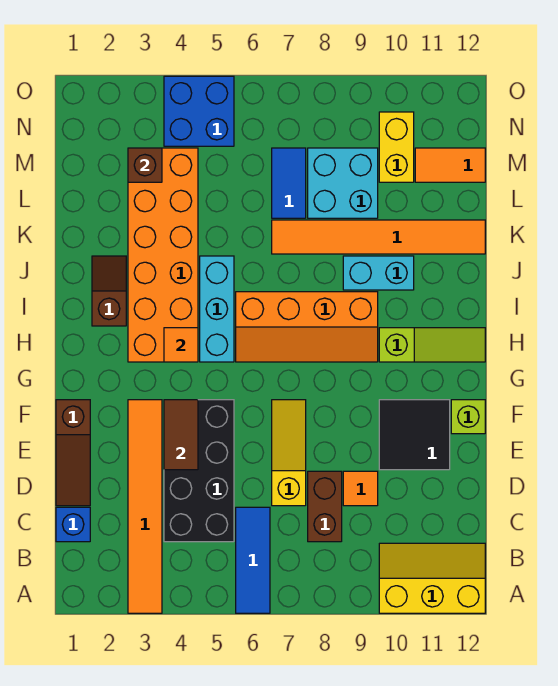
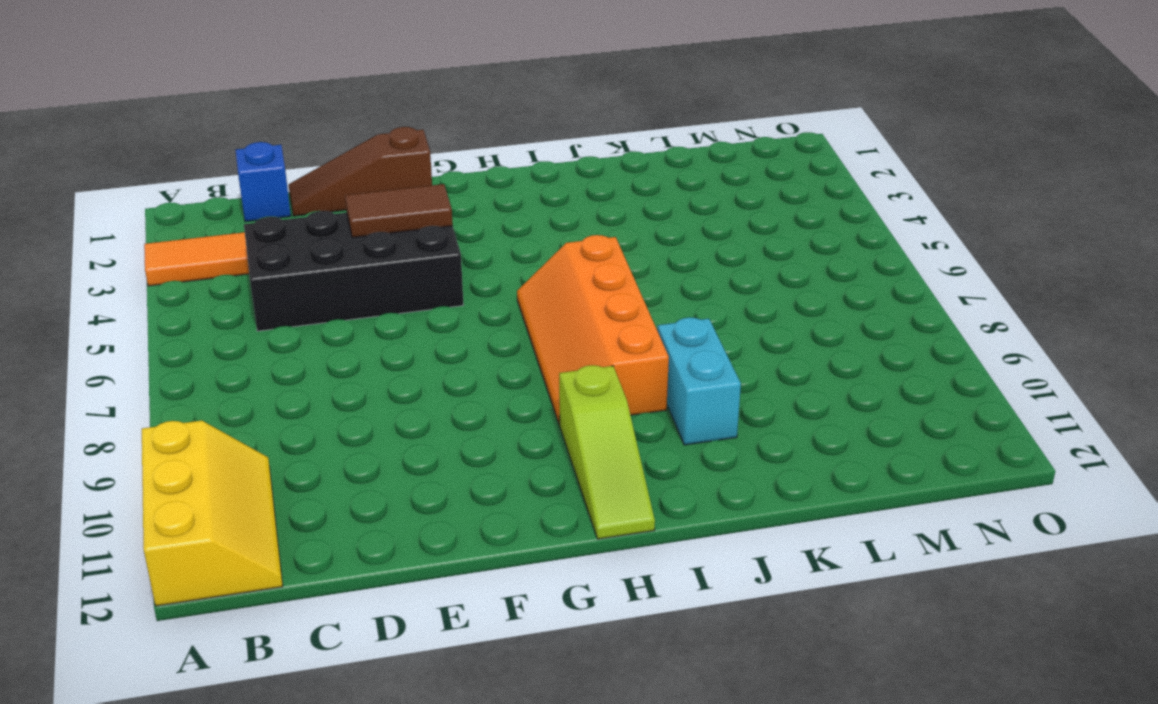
none -> blue 1x3 tile [236,507,270,613]
none -> brown 1x2 brick [308,471,342,542]
none -> yellow 1x3 slope [272,400,306,506]

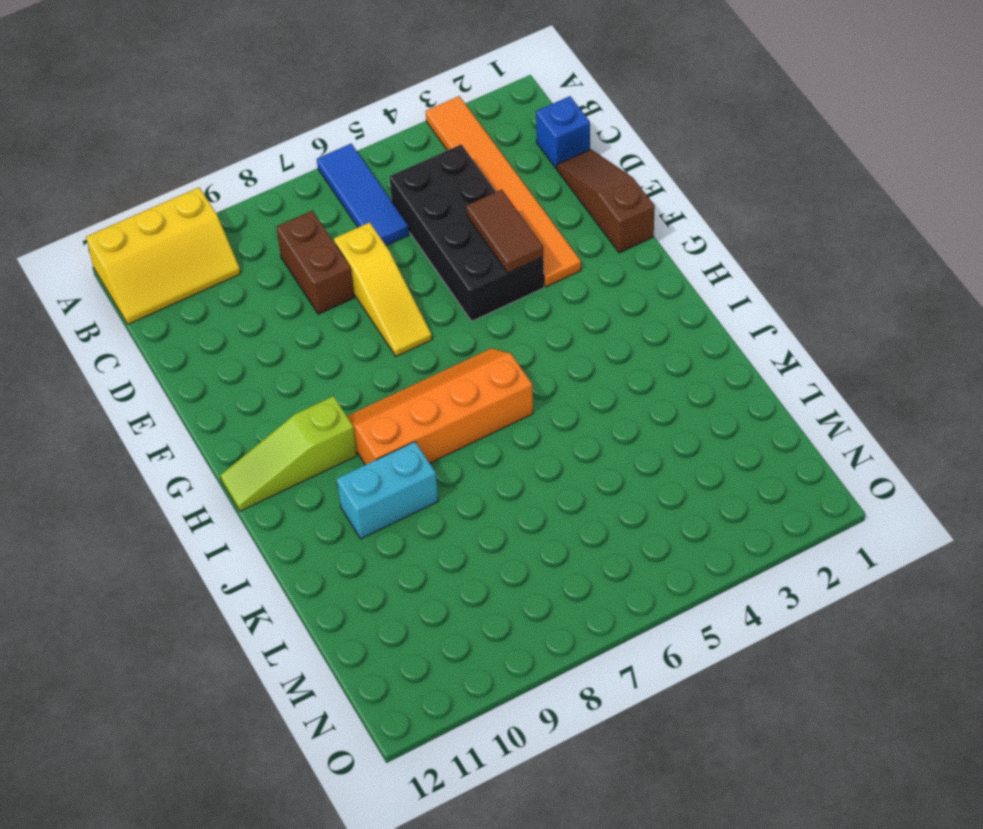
none -> orange 1x1 tile [343,471,378,506]
none -> black 2x2 tile [379,400,450,470]
none -> lime 1x1 brick [451,400,485,434]

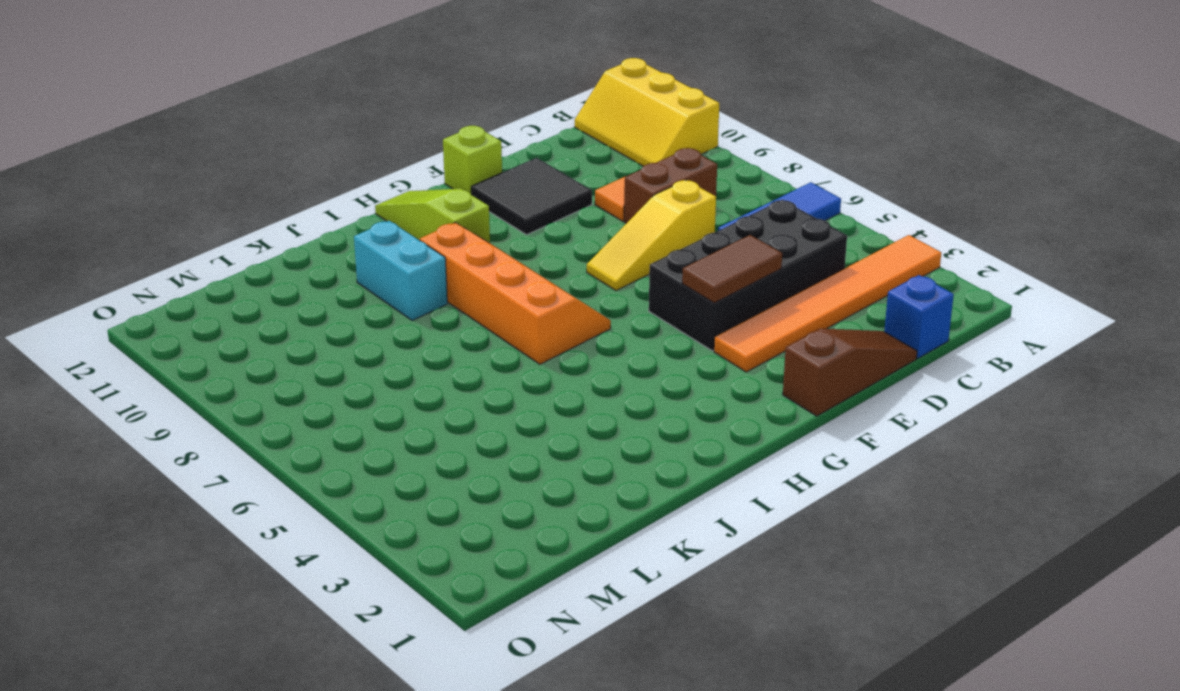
none -> orange 2x6 brick [128,148,198,362]
none -> cyan 1x3 brick [200,256,234,362]
none -> brown 1x2 slope [92,256,126,326]

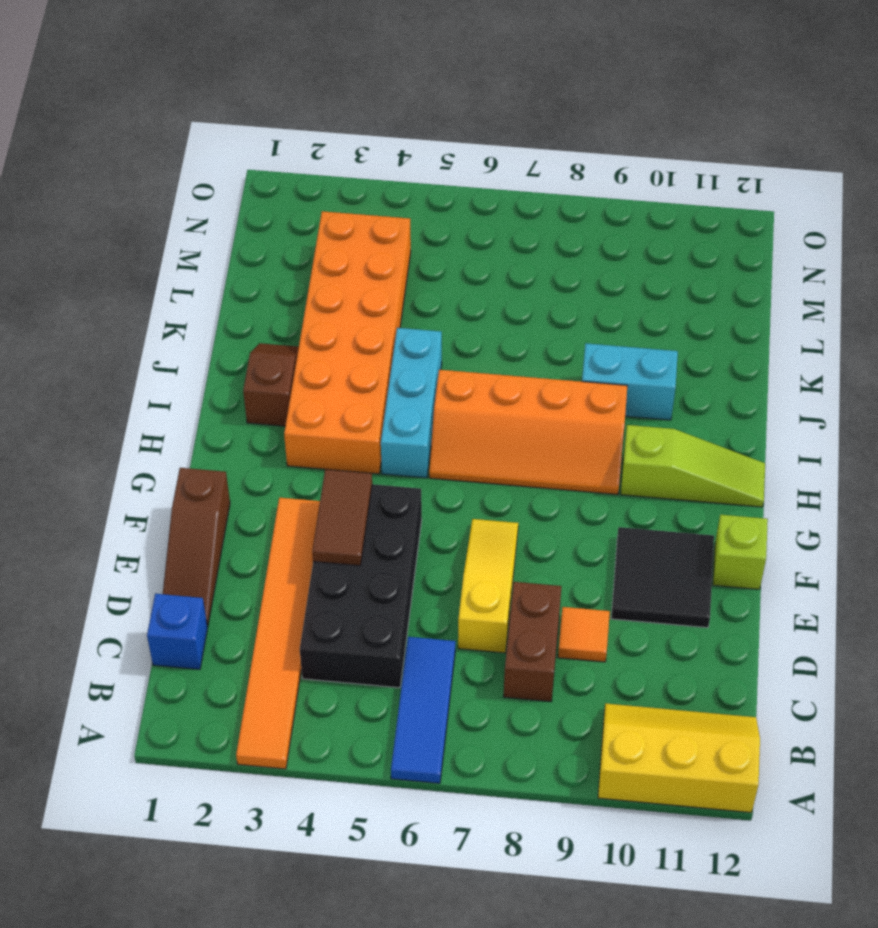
none -> orange 1x6 tile [272,220,485,254]
none -> blue 1x2 tile [272,148,306,218]
none -> cyan 2x2 brick [308,148,378,218]

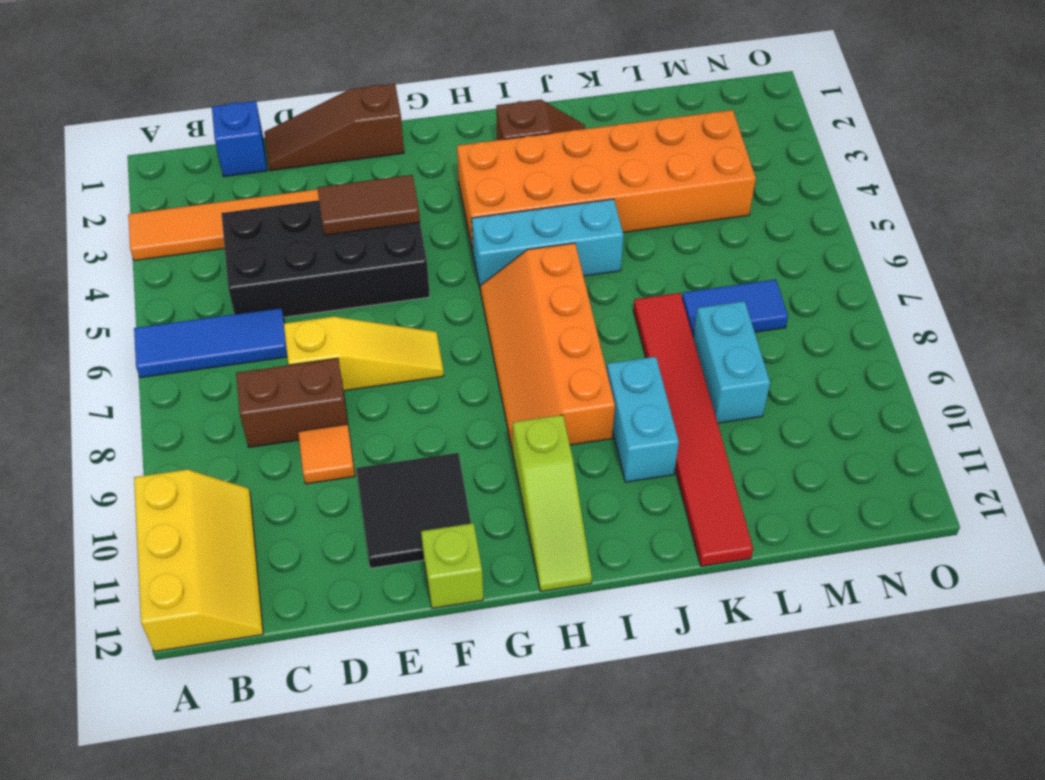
red 1x6 tile [633,293,753,566] -> orange 1x6 tile [272,220,485,254]
cyan 1x2 brick [693,301,770,423] -> cyan 2x2 brick [308,148,378,218]
none -> yellow 1x2 brick [379,112,414,182]
none -> orange 1x2 tile [415,148,485,182]
none -> blue 2x2 brick [164,76,234,146]

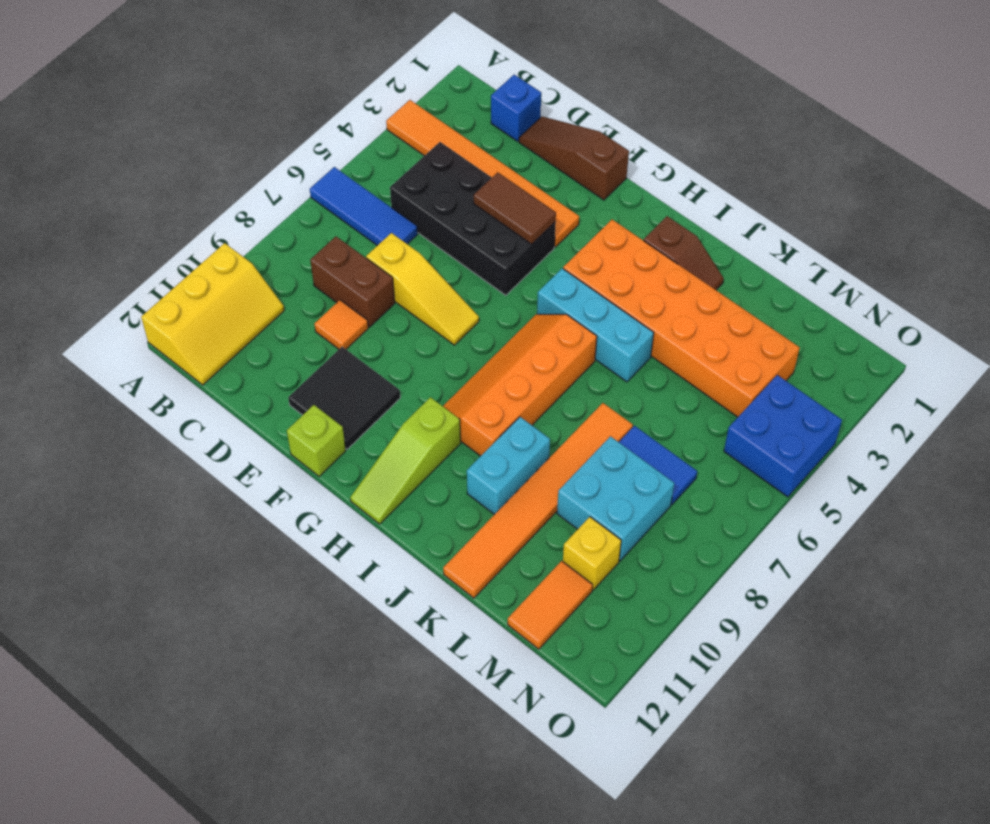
yellow 1x1 brick [563,517,621,590] -> yellow 1x2 brick [379,112,414,182]
none -> orange 1x1 tile [164,328,198,362]
none -> brown 1x1 brick [128,148,162,182]

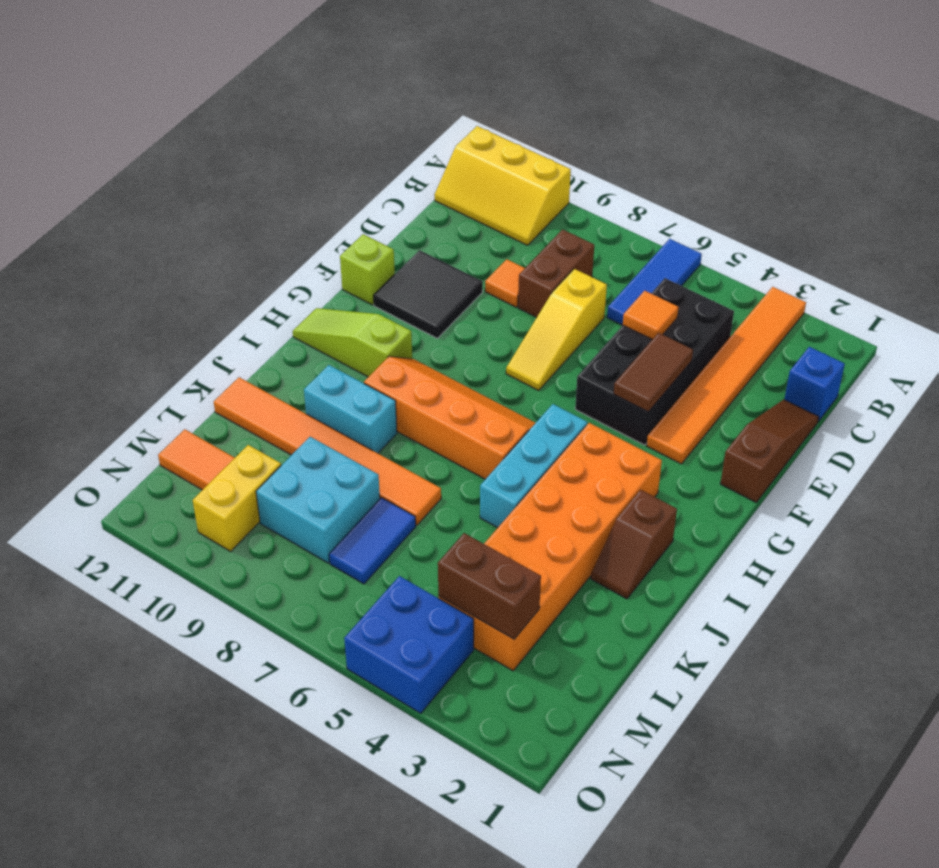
orange 1x1 tile [623,291,678,339] -> orange 1x1 tile moved to [164,328,198,362]
brown 1x2 brick [438,533,541,639] -> brown 1x1 brick [128,148,162,182]

